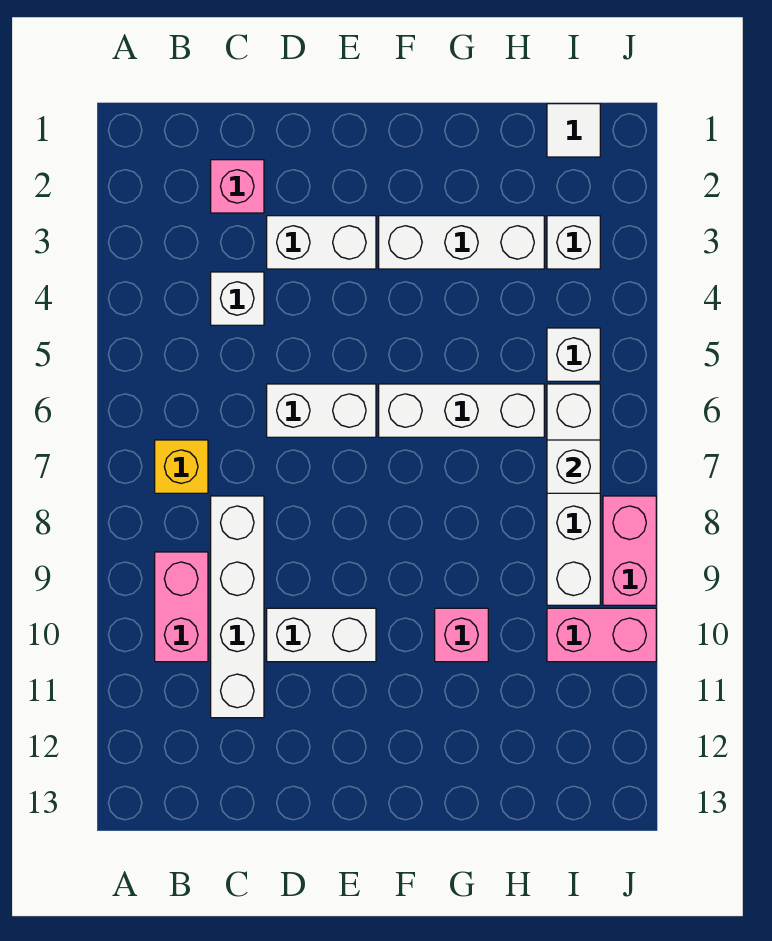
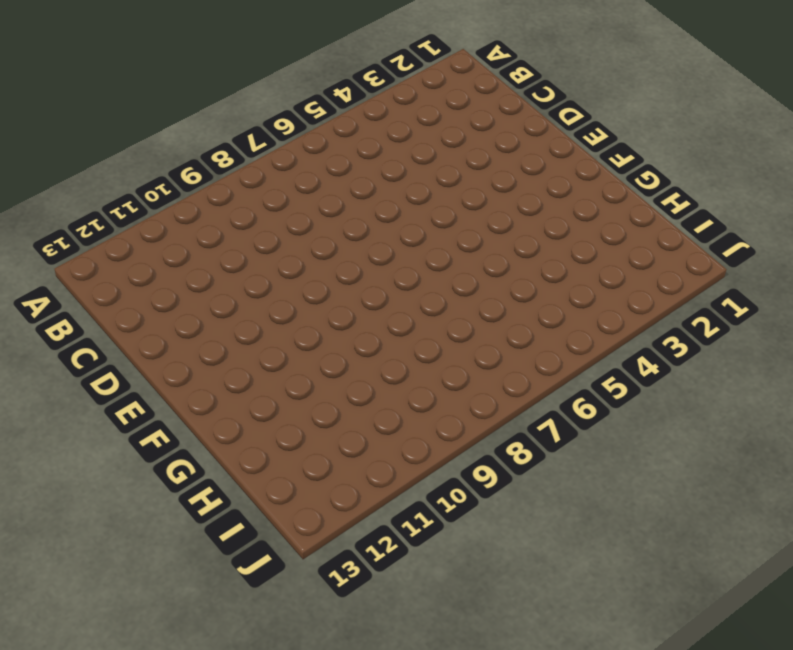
none -> yellow 1x1 brick [155,440,208,493]
none -> pink 1x2 brick [155,552,208,662]
none -> pink 1x1 brick [211,160,264,213]

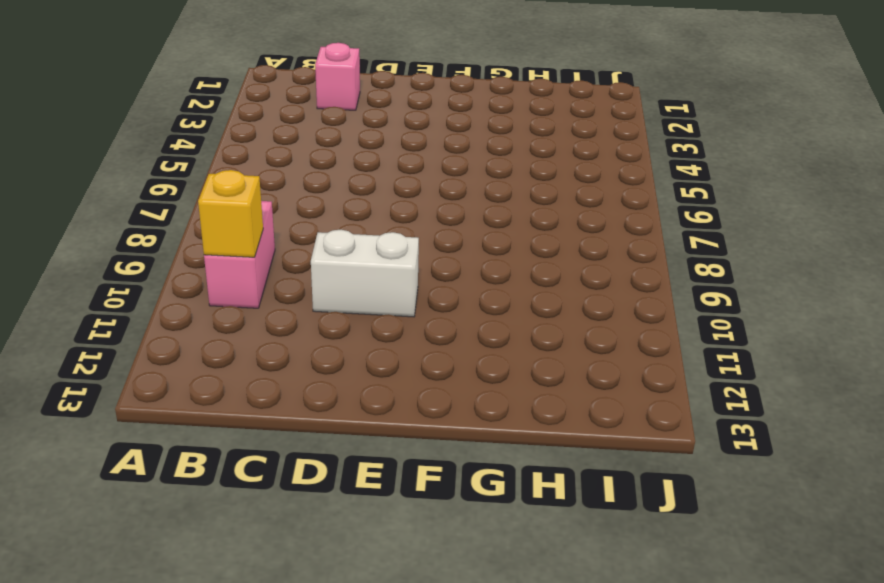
yellow 1x1 brick [198,170,263,257] -> yellow 1x1 brick moved to [155,440,208,493]
none -> white 1x1 brick [211,272,264,325]
none -> white 1x4 brick [211,496,264,718]
none -> white 1x2 brick [267,216,376,269]

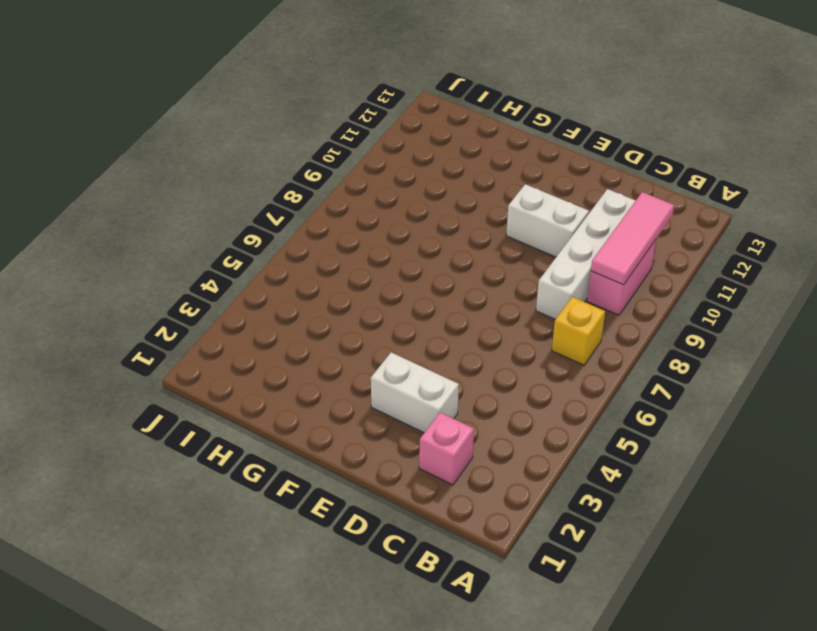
pink 1x3 tile [591,192,674,285] -> none
none -> white 1x1 brick [211,272,264,325]
none -> white 1x2 brick [267,384,376,437]
none -> white 1x3 brick [379,216,544,269]

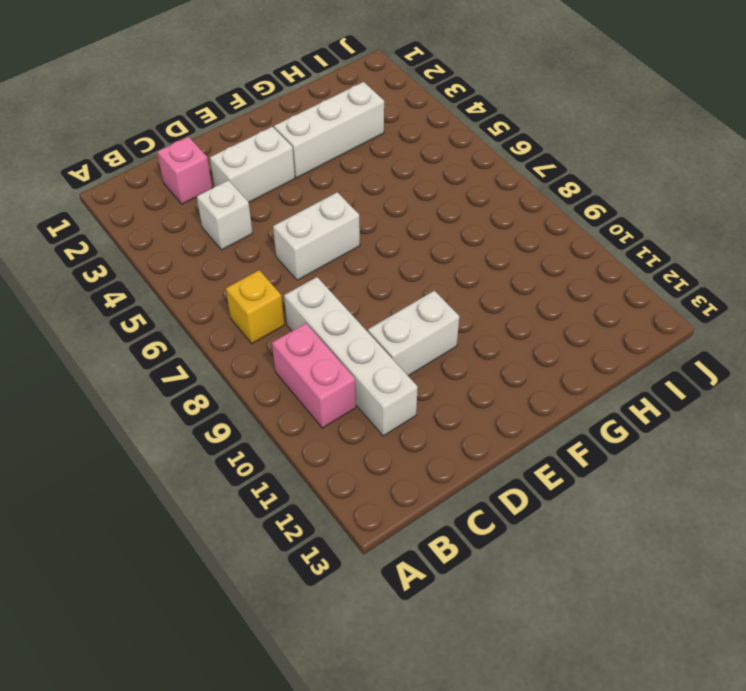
none -> white 1x3 brick [379,384,544,437]
none -> pink 1x1 brick [435,608,488,662]
none -> white 1x1 tile [547,104,600,157]

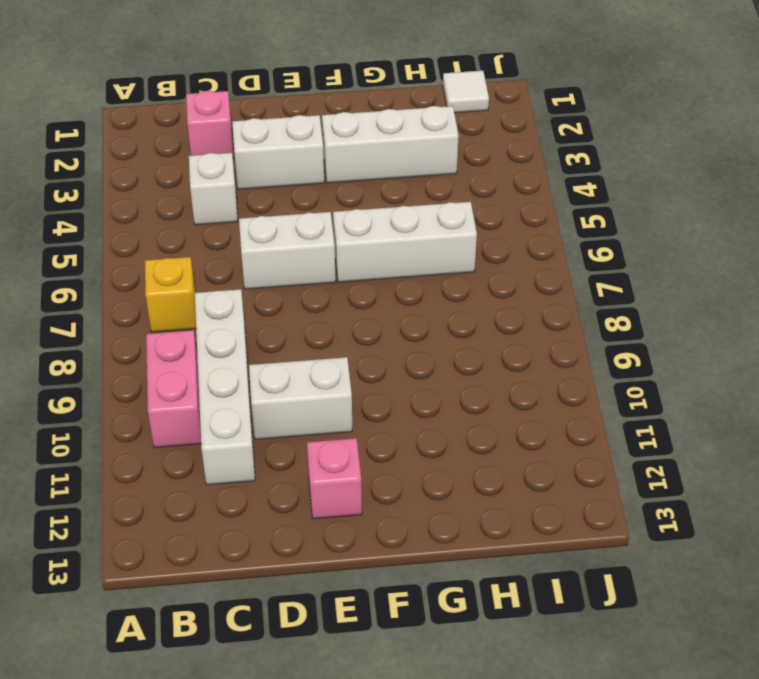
pink 1x1 brick [307,438,362,519] -> pink 1x1 brick moved to [435,608,488,662]
none -> white 1x1 brick [547,216,600,269]
none -> white 1x1 brick [547,328,600,381]
none -> white 1x4 brick [547,384,600,605]

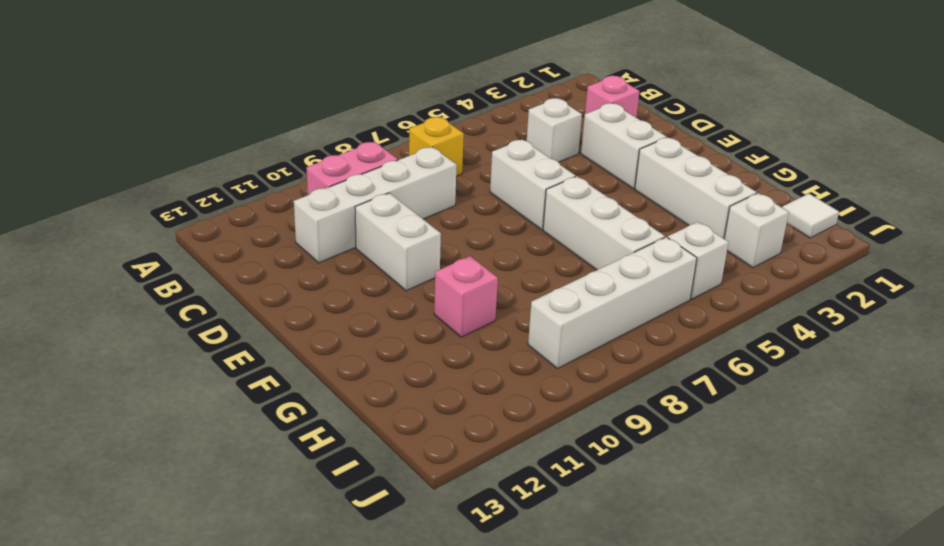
none -> pink 1x2 brick [547,608,656,662]
none -> pink 1x2 brick [603,496,656,605]
none -> white 1x1 brick [547,440,600,493]

